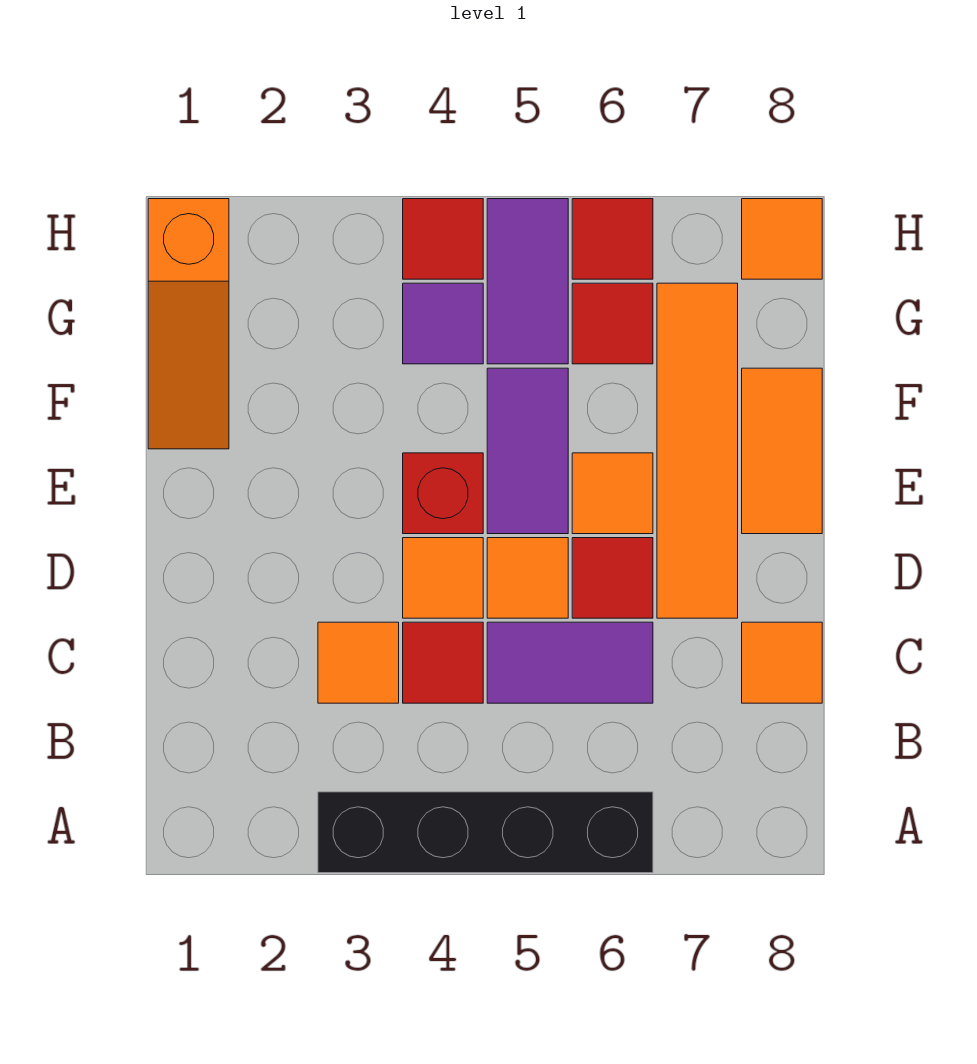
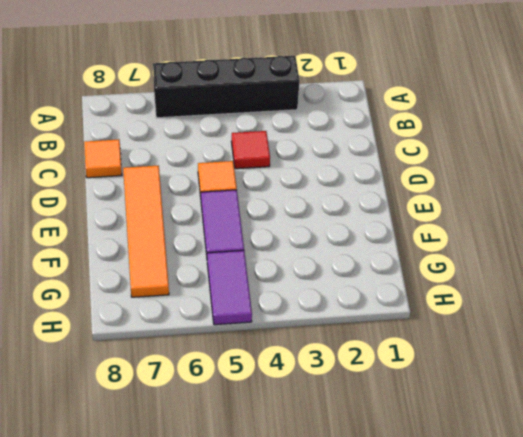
none -> orange 1x1 tile [318,622,399,703]
none -> purple 1x2 tile [487,622,653,703]
none -> orange 1x1 tile [403,538,483,618]

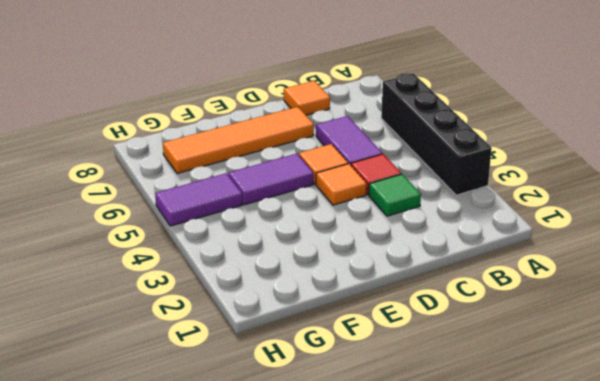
green 1x1 tile [369,174,421,216] -> orange 1x1 tile [318,622,399,703]
none -> red 1x1 tile [572,538,653,618]
none -> red 1x1 brick [403,453,483,534]
none -> orange 1x1 tile [572,453,653,534]

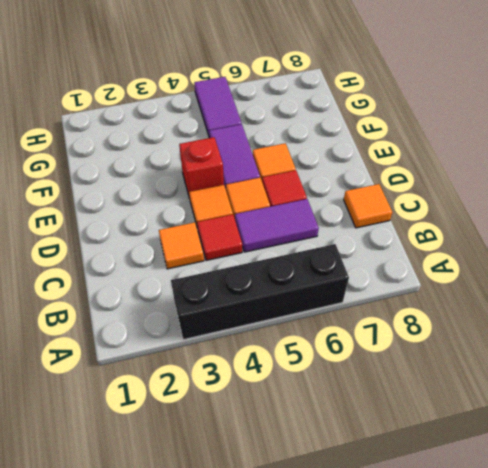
none -> orange 1x4 tile [657,283,738,618]
none -> orange 1x2 tile [742,368,822,534]
none -> orange 1x3 slope [148,199,229,449]

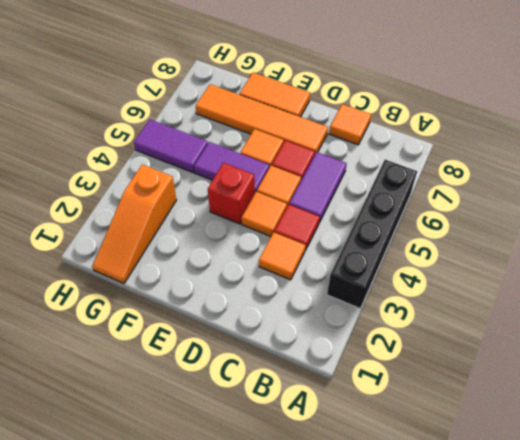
orange 1x3 slope [92,164,176,283] -> orange 1x3 slope turned to [148,199,229,449]
none -> purple 1x1 tile [403,283,483,364]
none -> red 1x1 tile [572,283,653,364]
none -> red 1x1 tile [403,199,483,279]

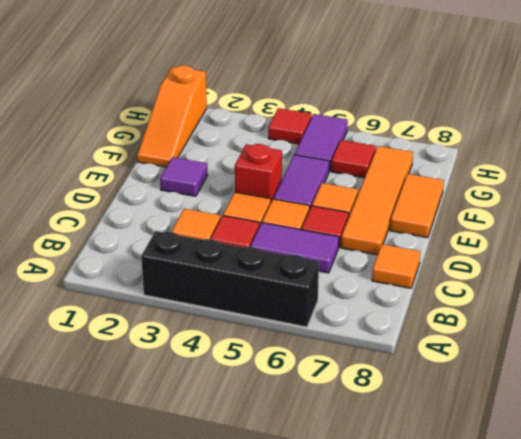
purple 1x1 tile [160,157,207,196] -> purple 1x1 tile moved to [403,283,483,364]
none -> red 1x1 tile [572,199,653,279]
none -> orange 1x1 tile [742,199,822,279]

